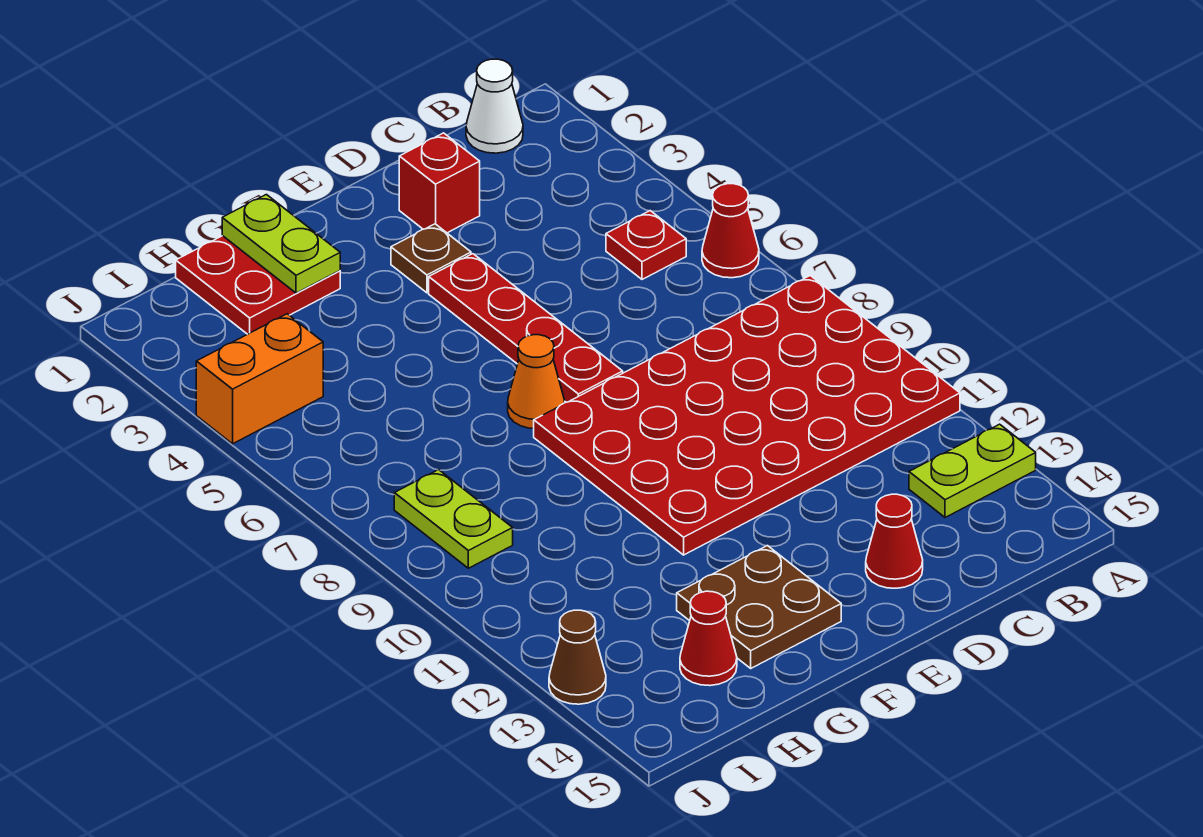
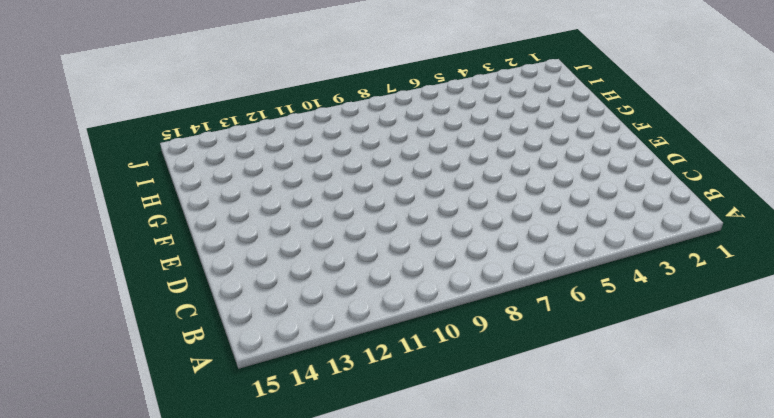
none -> red 1x1 cone [702,184,759,278]
none -> red 4x6 plate [534,276,960,555]
none -> lime 1x2 plate [909,424,1036,518]

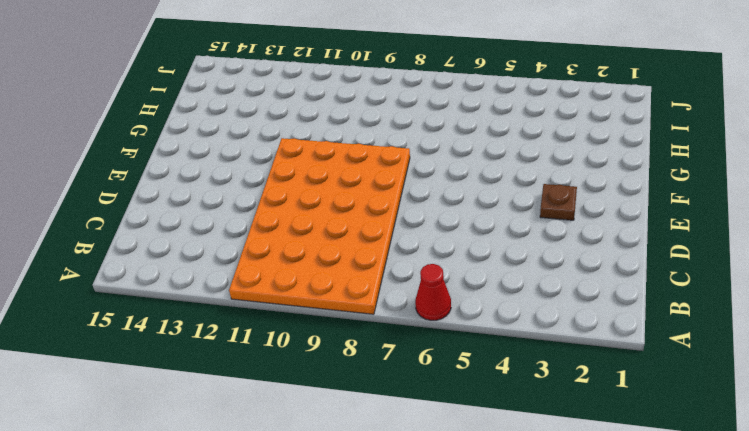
orange 4x6 plate [229,138,410,314] -> red 4x6 plate [534,276,960,555]
none -> lime 1x2 plate [909,424,1036,518]
none -> white 1x1 cone [466,59,523,153]
none -> red 1x1 plate [606,211,686,279]

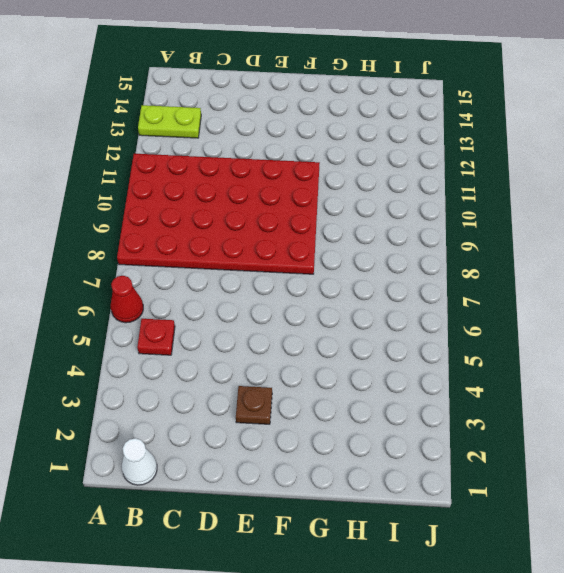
none -> red 1x1 brick [399,133,480,233]
none -> red 1x1 cone [866,494,923,588]
none -> red 1x4 plate [429,254,623,402]

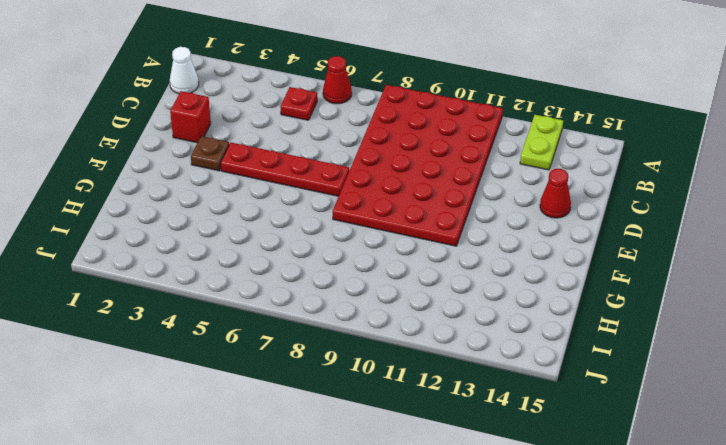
none -> orange 1x1 cone [508,335,565,429]
none -> brown 2x2 plate [677,546,841,668]
none -> red 2x2 plate [176,236,340,334]

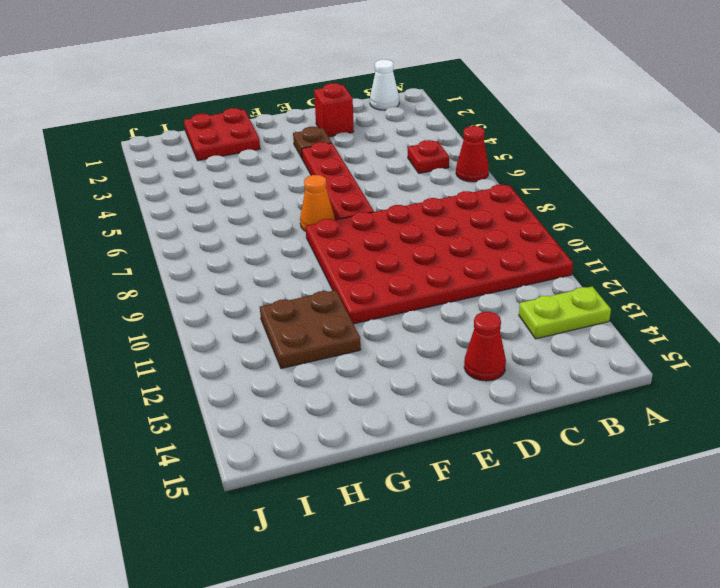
brown 2x2 plate [260,290,361,369] -> brown 2x2 plate moved to [677,546,841,668]
none -> red 1x1 cone [680,591,737,686]
none -> orange 1x2 brick [196,314,323,444]
none -> lime 1x2 plate [394,470,513,568]

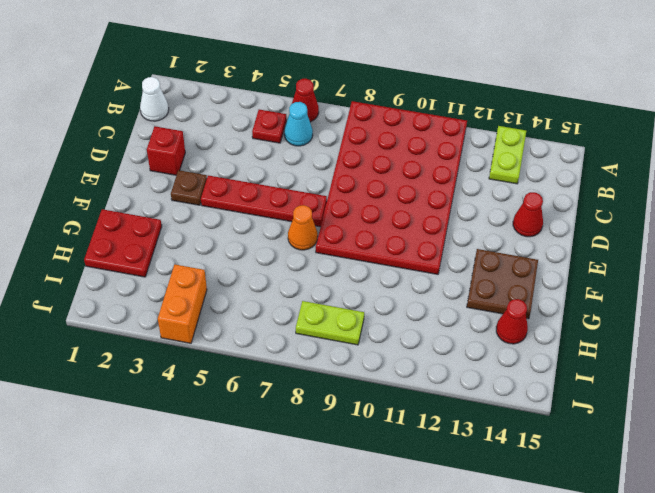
cyan 1x1 cone [284,102,313,146] -> none
none -> brown 1x1 cone [549,610,606,704]
none -> lime 1x2 plate [222,194,340,293]

